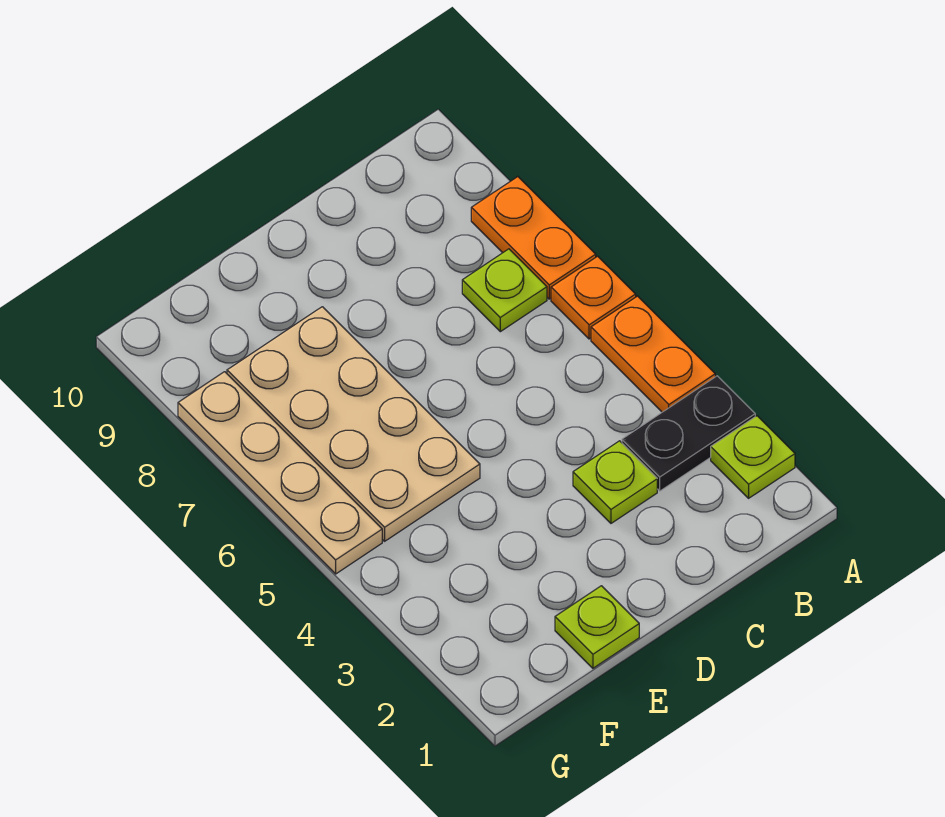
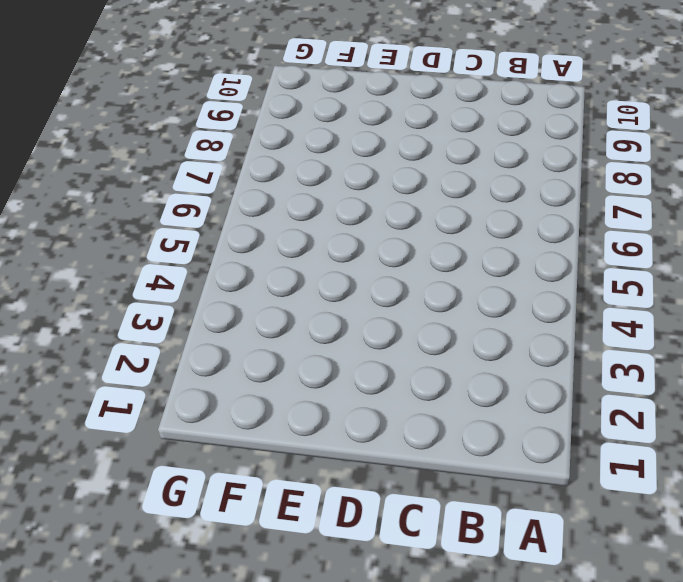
none -> lime 1x1 plate [711,416,795,498]
none -> black 1x2 plate [622,376,755,491]

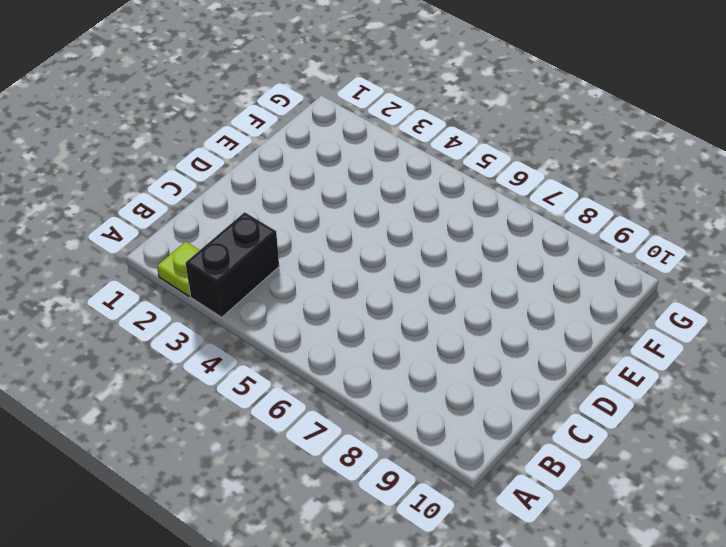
black 1x2 brick [186,212,279,317] -> black 1x2 plate [622,376,755,491]
none -> orange 1x2 plate [591,296,715,412]
none -> orange 1x1 plate [551,256,636,339]

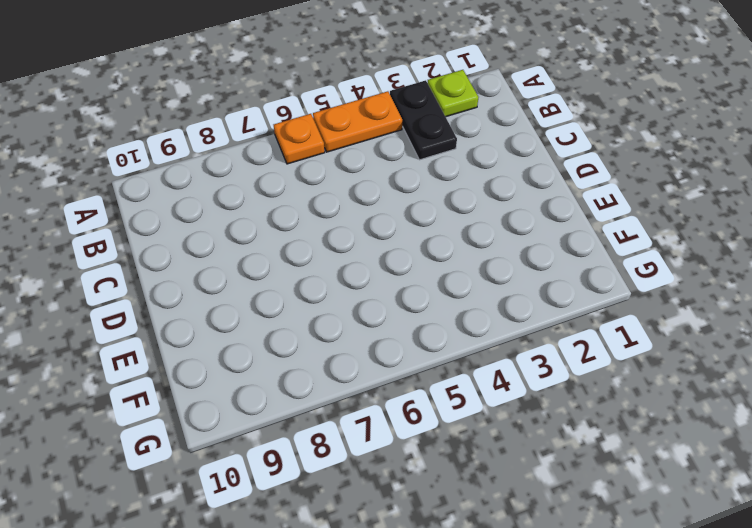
none -> orange 1x2 plate [471,177,596,299]
none -> lime 1x1 plate [462,249,547,332]

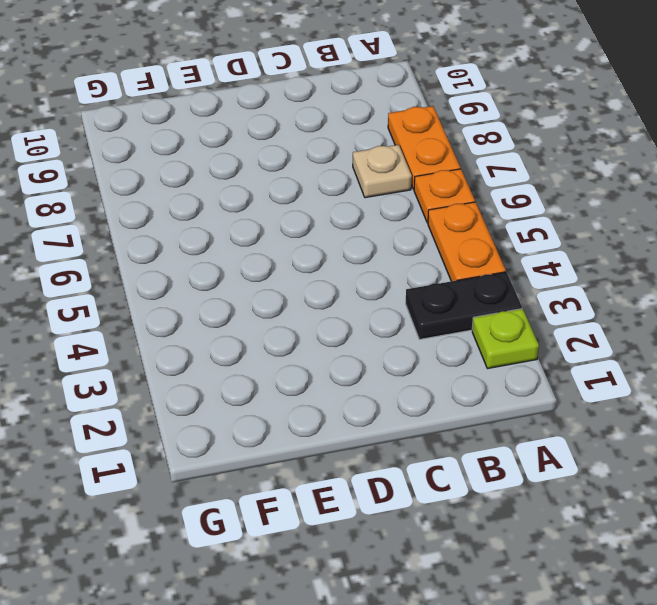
tan 1x1 plate [353,145,412,198] -> lime 1x1 plate [462,249,547,332]
none -> lime 1x1 plate [573,441,657,523]
none -> lime 1x1 plate [555,586,639,668]

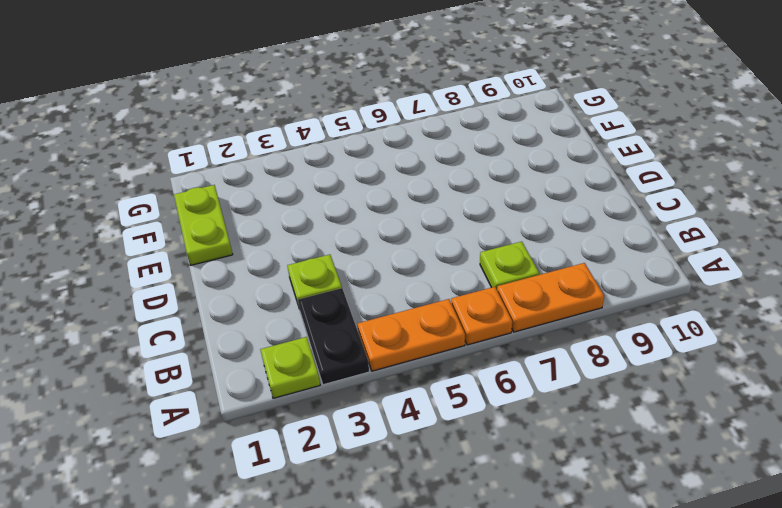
lime 1x2 plate [174,185,233,265] -> lime 1x1 plate [555,586,639,668]
none -> tan 2x4 plate [227,307,480,541]
none -> tan 1x4 plate [178,372,382,574]

